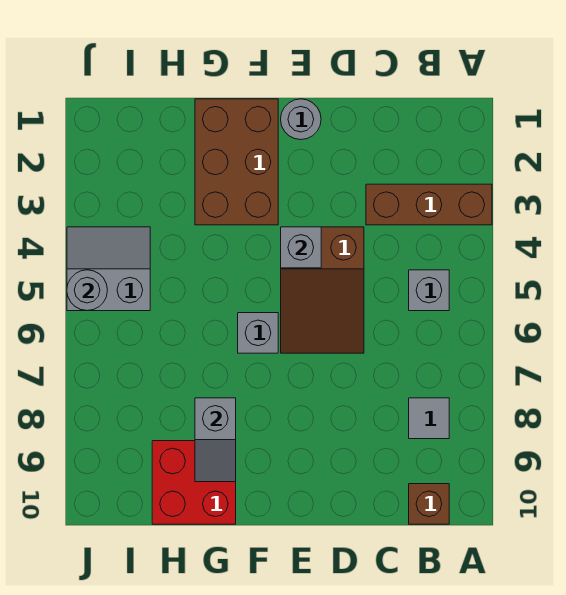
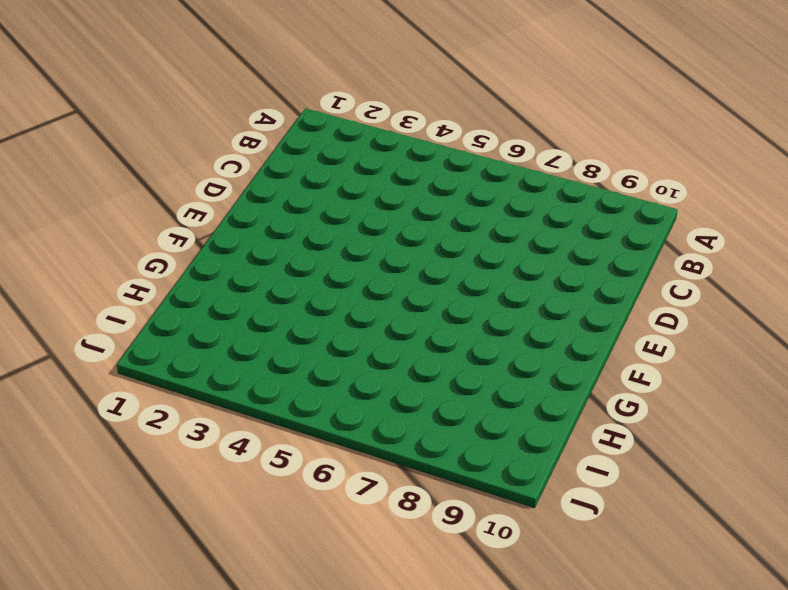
none -> brown 1x3 brick [366,184,492,225]
none -> grey 1x1 brick [409,270,449,311]
none -> grey 1x1 tile [409,398,449,439]

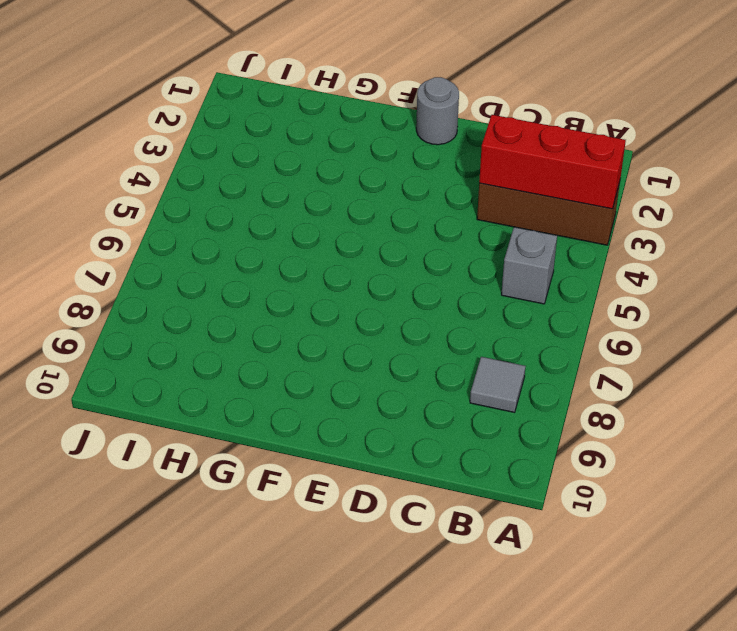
red 1x3 brick [479,115,626,209] -> none
none -> brown 1x1 brick [409,484,449,524]
none -> brown 2x3 slope [281,227,364,353]
none -> brown 2x3 brick [195,99,278,225]

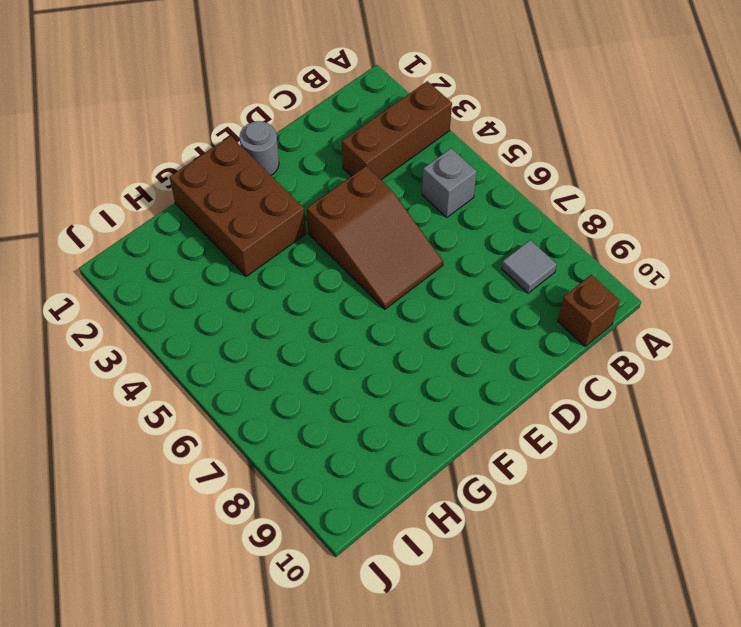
none -> grey 1x1 brick [238,313,278,353]
none -> red 2x2 brick [152,441,236,524]
none -> grey 2x2 slope [67,227,150,311]

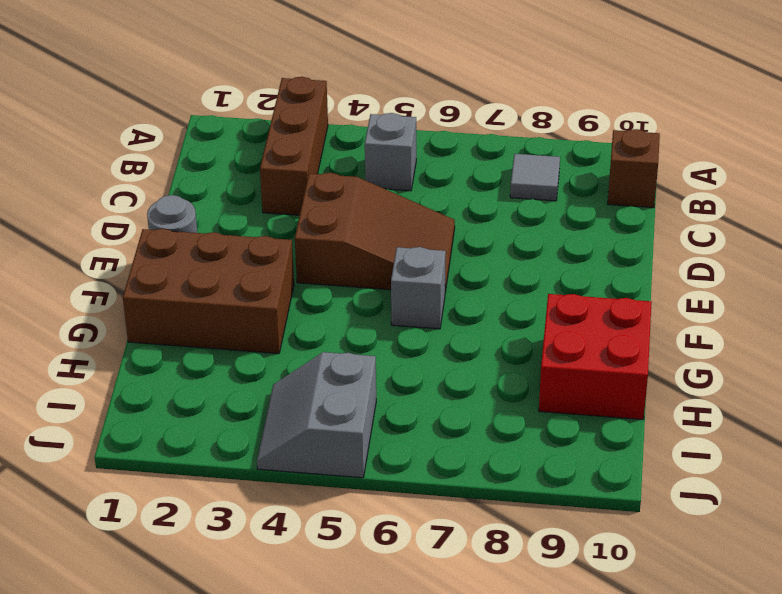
none -> grey 1x1 brick [281,227,321,268]
none -> grey 1x2 slope [195,398,236,482]
none -> grey 1x1 round brick [67,270,107,311]

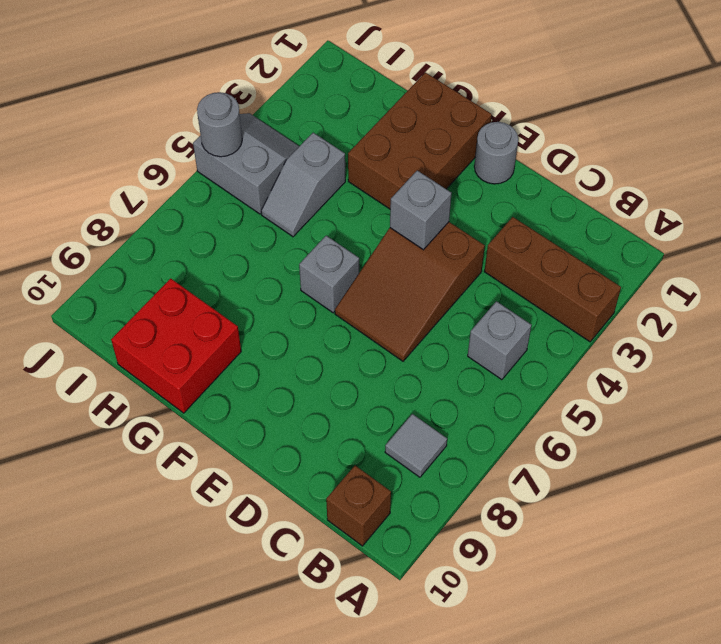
grey 1x2 slope [261,133,345,237] -> grey 1x2 slope moved to [195,398,236,482]

